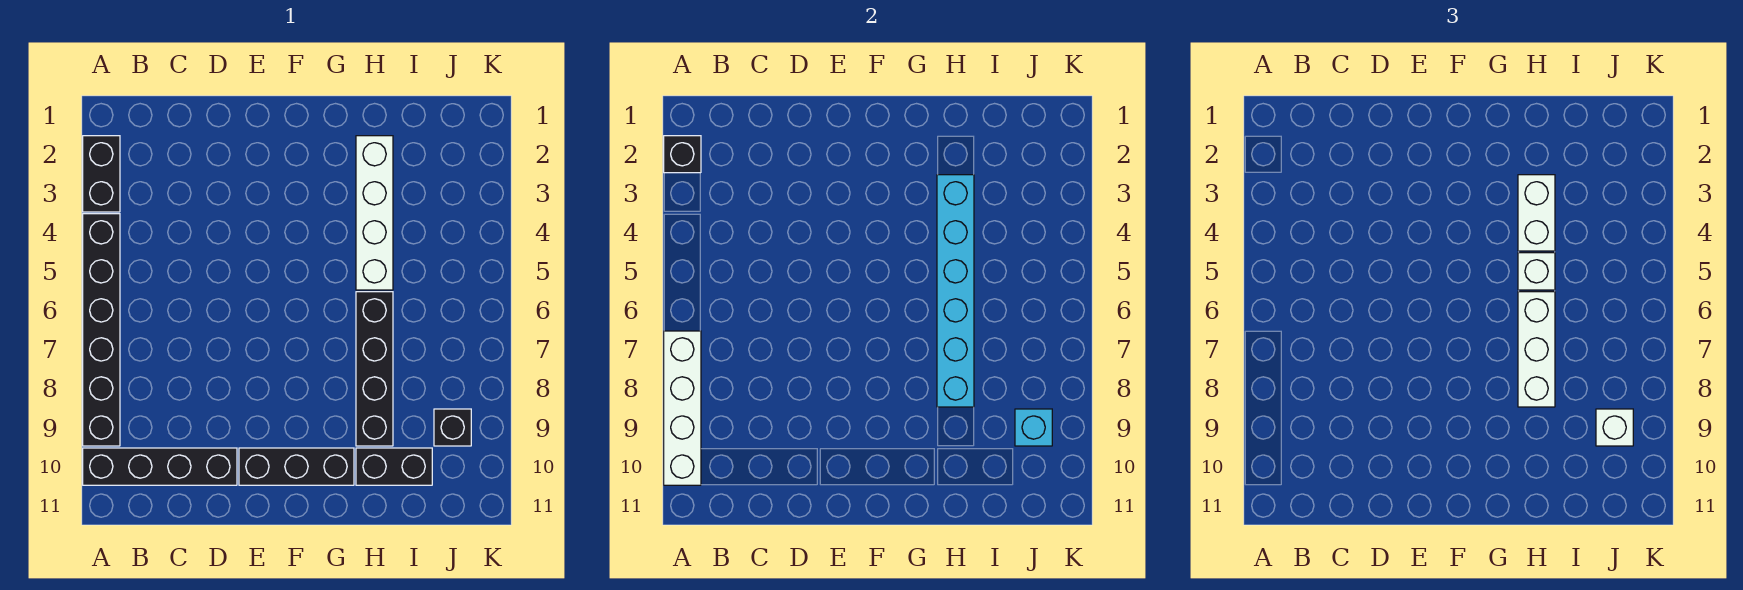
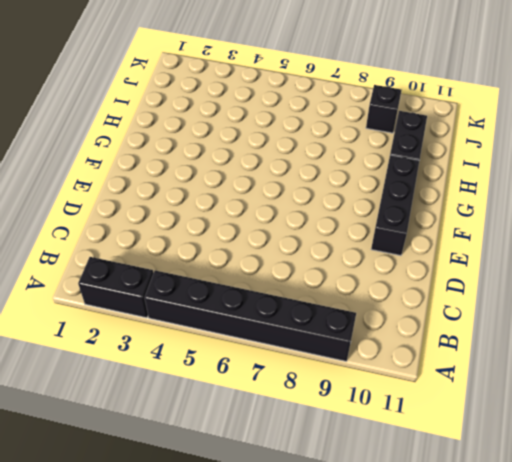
none -> black 1x4 brick [83,448,237,485]
none -> white 1x4 brick [356,136,393,290]
none -> black 1x4 brick [356,292,393,446]

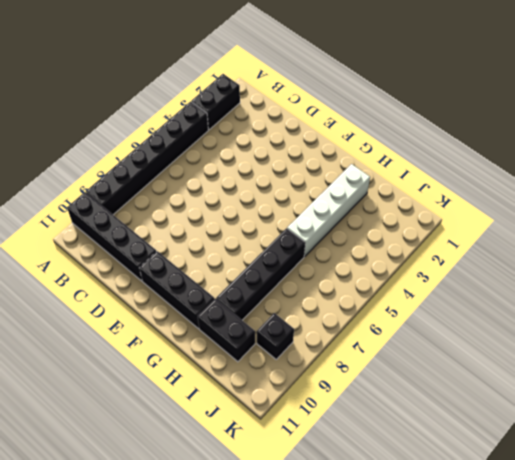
none -> black 1x1 brick [664,136,701,173]
none -> white 1x4 brick [664,331,701,485]
none -> cyan 1x6 brick [937,175,974,407]

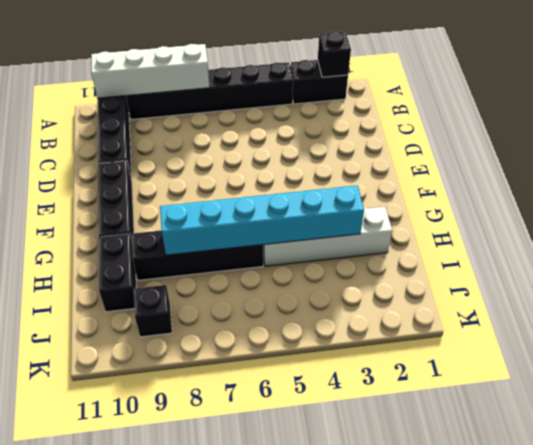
none -> cyan 1x1 brick [1015,409,1052,446]
none -> white 1x2 brick [1518,175,1555,251]
none -> white 1x1 brick [1518,253,1555,290]

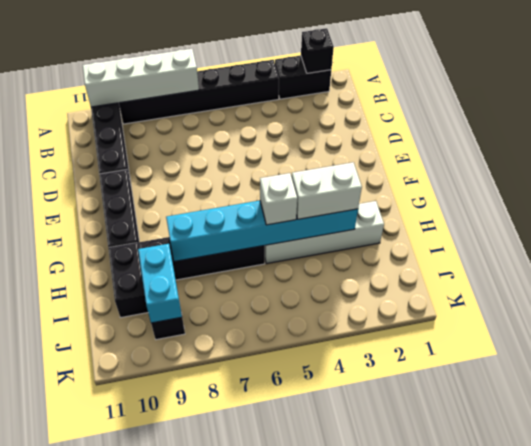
cyan 1x2 brick [138,244,182,323] -> cyan 1x1 brick [1015,409,1052,446]
none -> white 1x3 brick [1518,292,1555,407]
none -> white 1x1 brick [1596,409,1633,446]

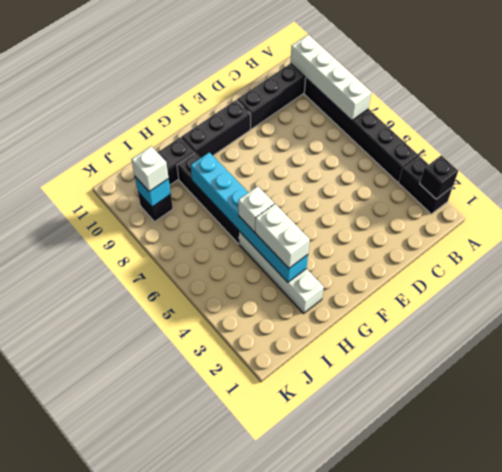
none -> white 1x3 brick [1518,292,1555,407]

